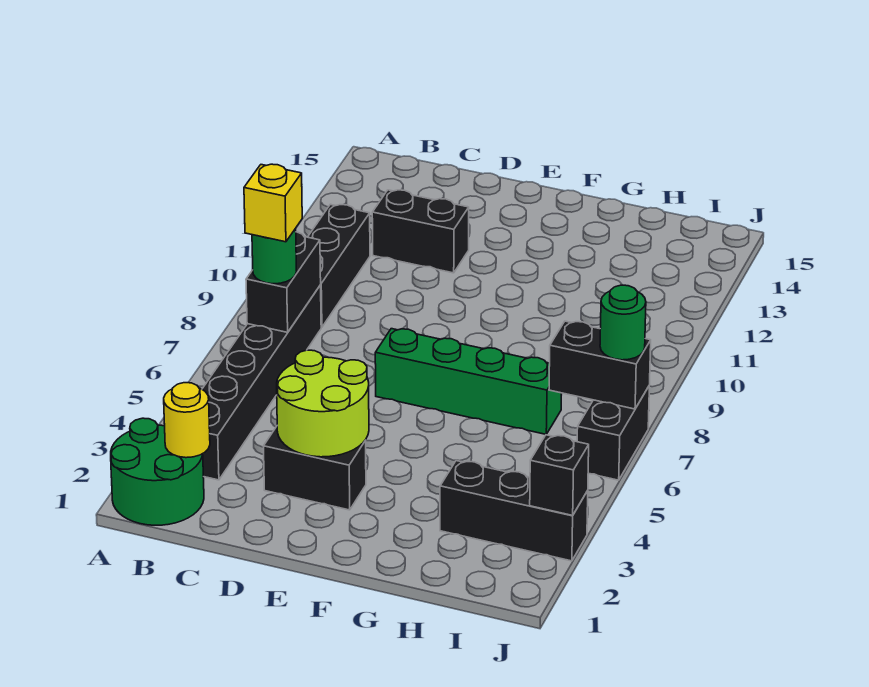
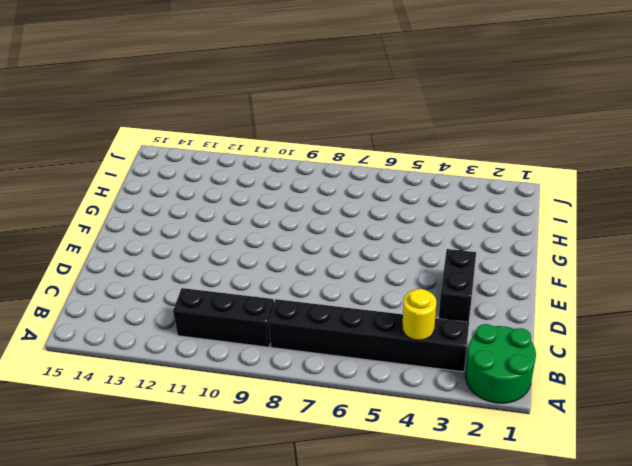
yellow 1x1 round brick [402,289,436,340] -> yellow 1x1 round brick moved to [164,383,210,458]
none -> black 1x2 brick [372,190,469,273]
none -> green 1x4 brick [375,329,561,434]
none -> black 1x3 brick [440,461,588,561]

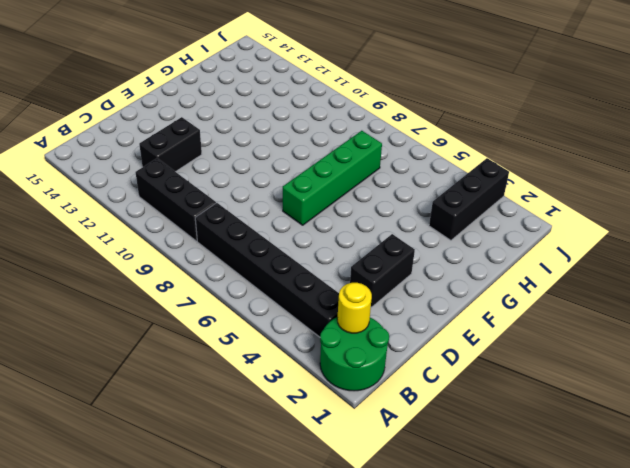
none -> black 1x2 brick [577,387,649,480]
none -> black 1x2 brick [246,232,321,332]
none -> lime 2x2 round brick [277,350,369,457]

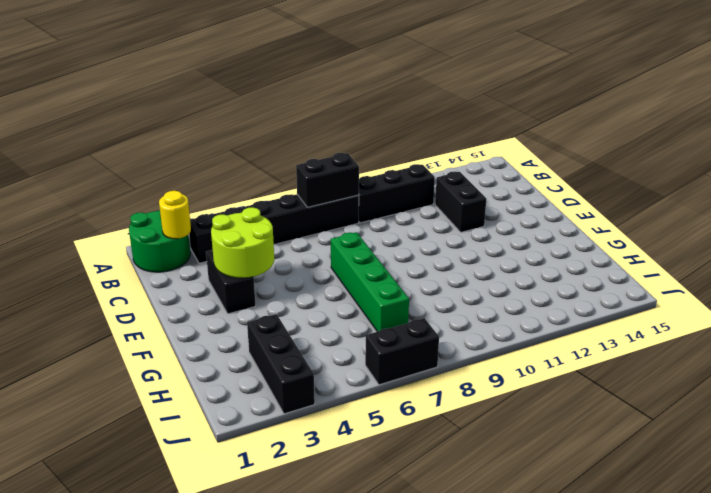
none -> black 1x2 brick [549,321,651,409]
none -> black 1x1 brick [530,435,589,515]
none -> green 1x1 round brick [252,228,297,284]

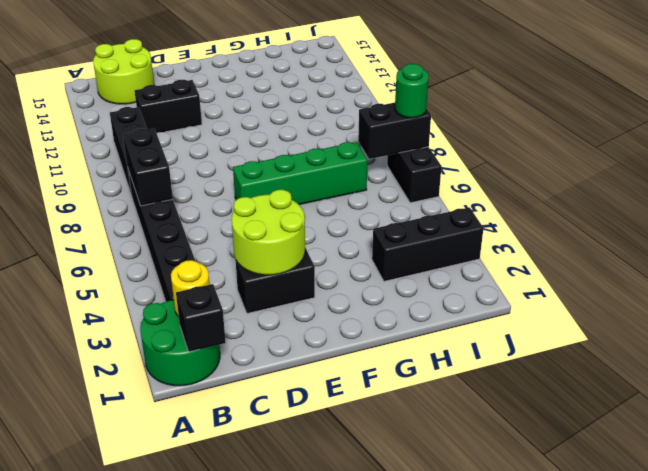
black 1x1 brick [176,284,226,352] -> black 1x1 brick moved to [530,435,589,515]
lime 2x2 round brick [93,39,154,104] -> none
none -> green 1x1 round brick [252,228,297,284]
none -> yellow 1x1 brick [244,164,302,242]

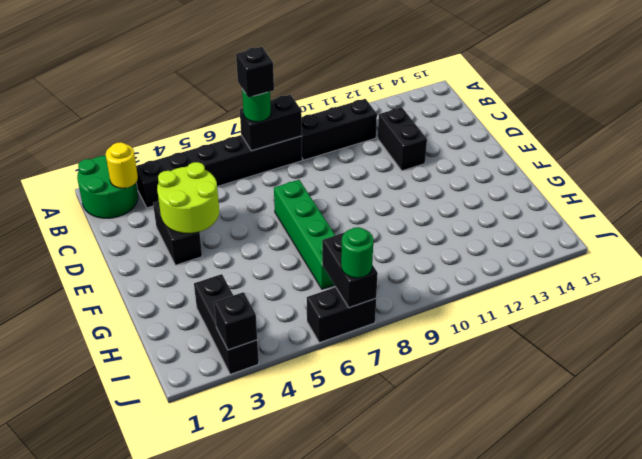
black 1x1 brick [236,47,274,98] -> yellow 1x1 brick [244,164,302,242]

